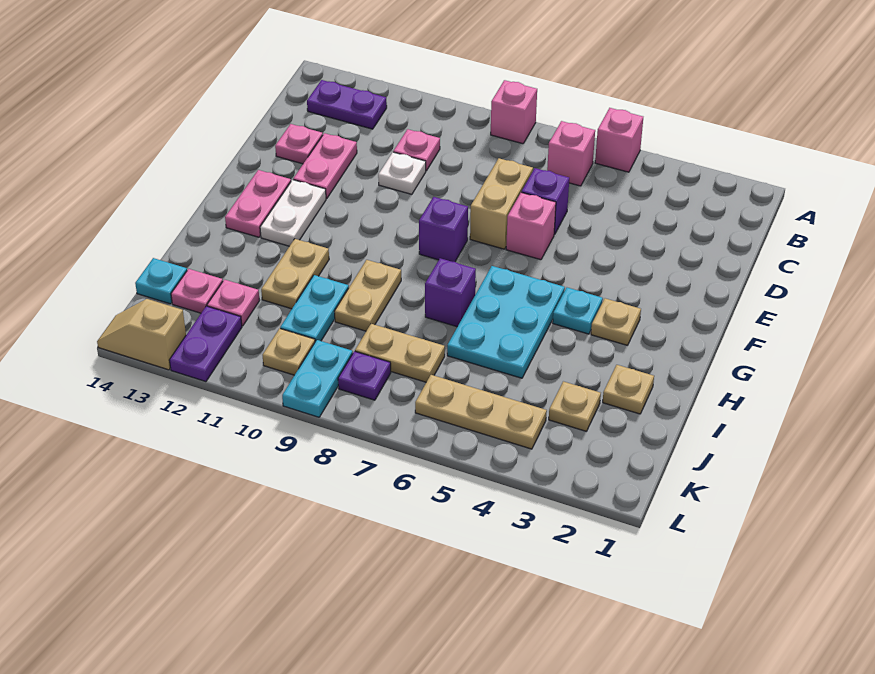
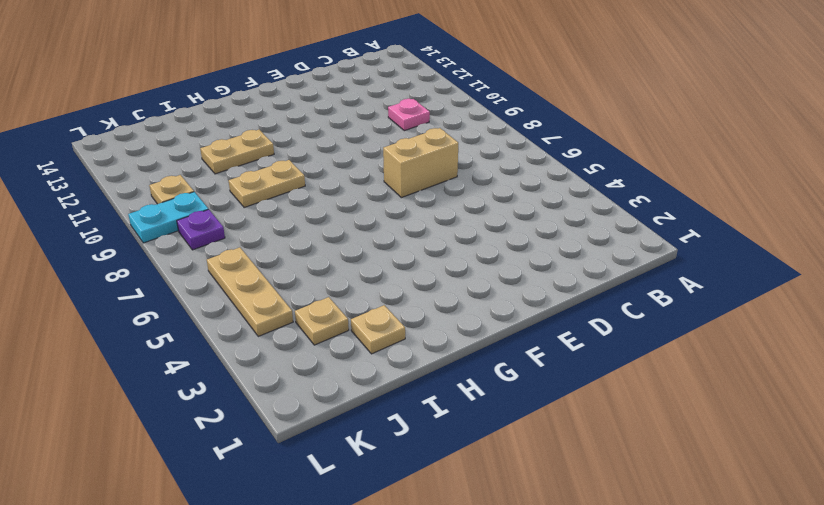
none -> pink 1x1 brick [595,108,643,172]
none -> pink 1x1 brick [491,80,537,144]
none -> pink 1x1 brick [547,121,595,186]
none -> purple 1x2 plate [307,80,387,129]

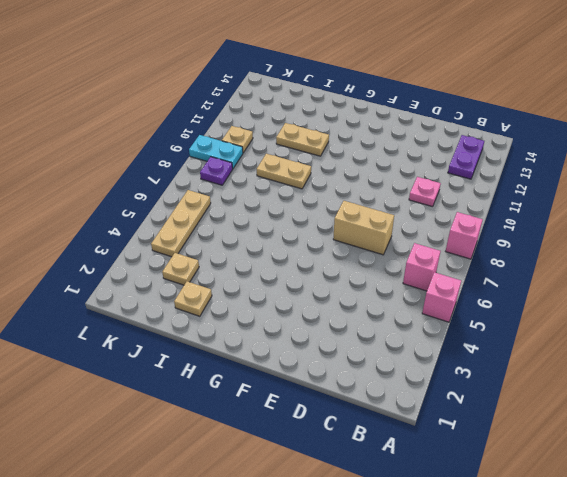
none -> purple 1x1 brick [522,168,569,234]
none -> white 1x1 plate [378,152,426,194]
none -> pink 1x2 plate [293,133,357,199]
none -> pink 1x1 plate [275,124,323,164]

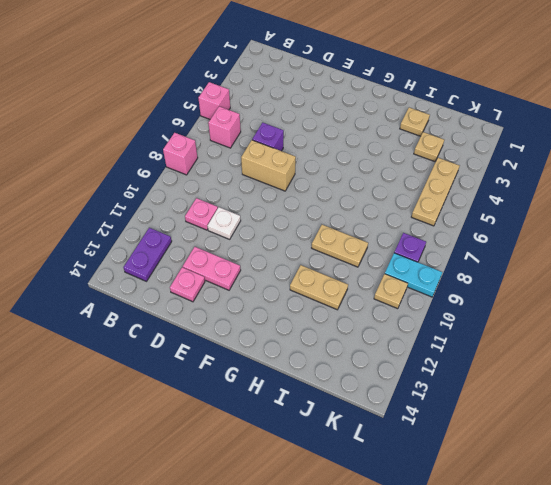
none -> pink 1x1 brick [506,192,556,260]
none -> purple 1x1 brick [419,197,468,262]
none -> white 1x2 plate [260,180,326,246]
none -> pink 1x2 plate [225,170,291,237]

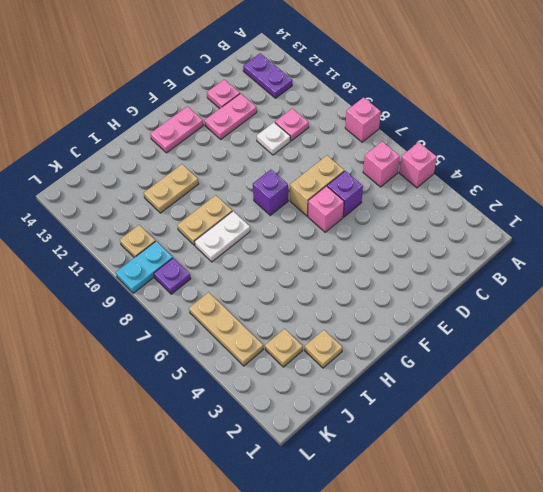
white 1x2 plate [195,211,250,262] -> white 1x2 plate moved to [260,180,326,246]
none -> tan 1x1 plate [591,298,641,345]
none -> cyan 1x1 plate [553,288,603,334]
none -> cyan 2x3 plate [447,266,565,378]
none -> purple 1x1 brick [425,258,476,327]

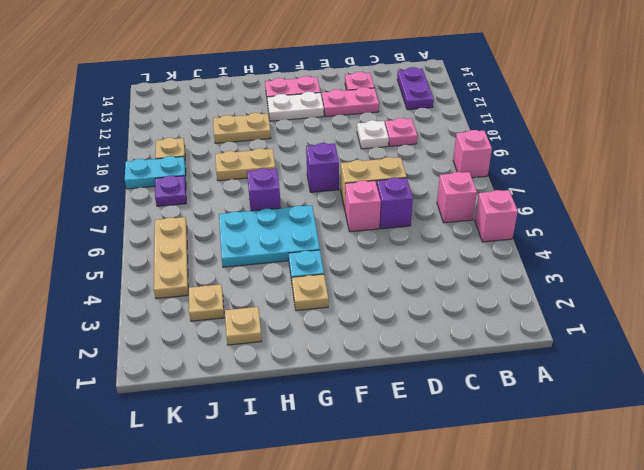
none -> cyan 1x2 plate [280,275,349,342]
none -> tan 1x2 plate [355,324,445,382]
none -> pink 1x1 plate [207,280,260,326]
none -> pink 1x1 plate [171,269,223,313]

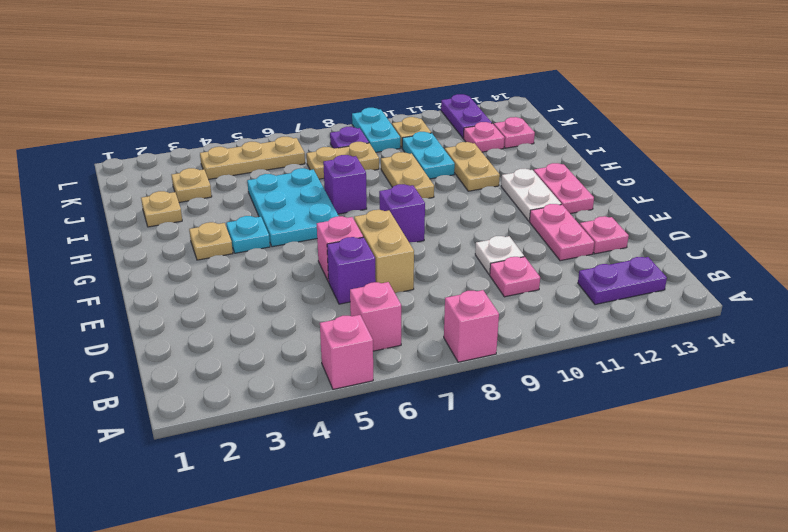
none -> cyan 1x1 plate [135,258,187,304]
none -> tan 1x2 slope [97,299,186,370]

